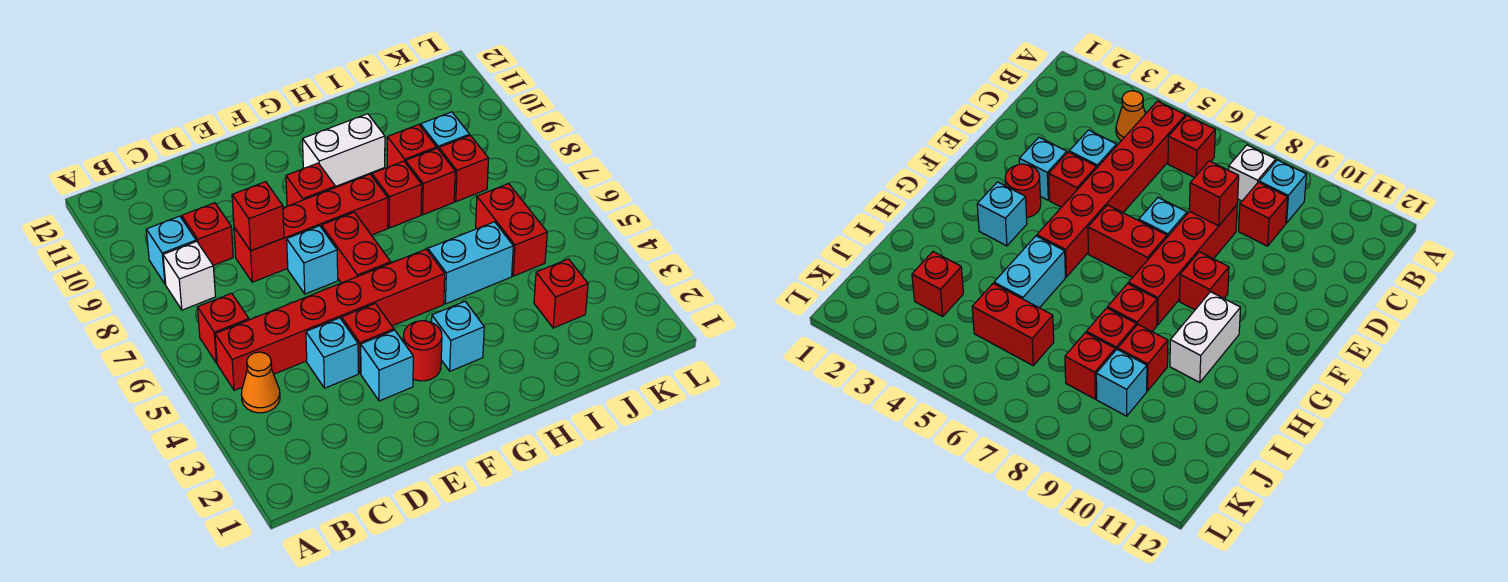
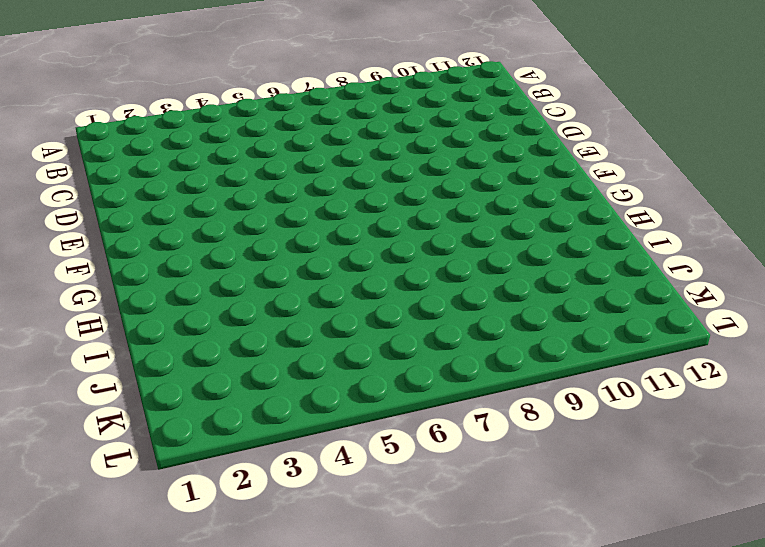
none -> orange 1x1 cone [241,352,280,413]
none -> red 1x6 brick [215,249,445,390]
none -> red 1x1 brick [197,293,249,363]

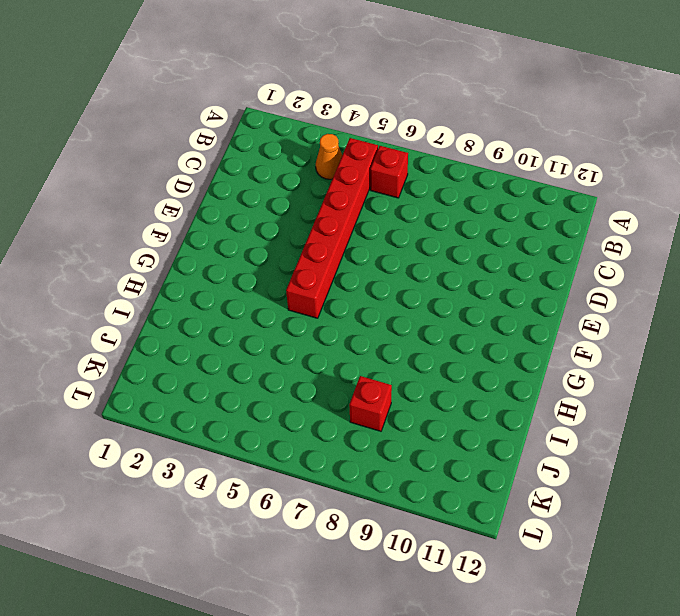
none -> white 1x1 brick [163,241,216,310]
none -> cyan 1x1 brick [146,216,196,284]
none -> red 1x1 brick [182,203,233,265]

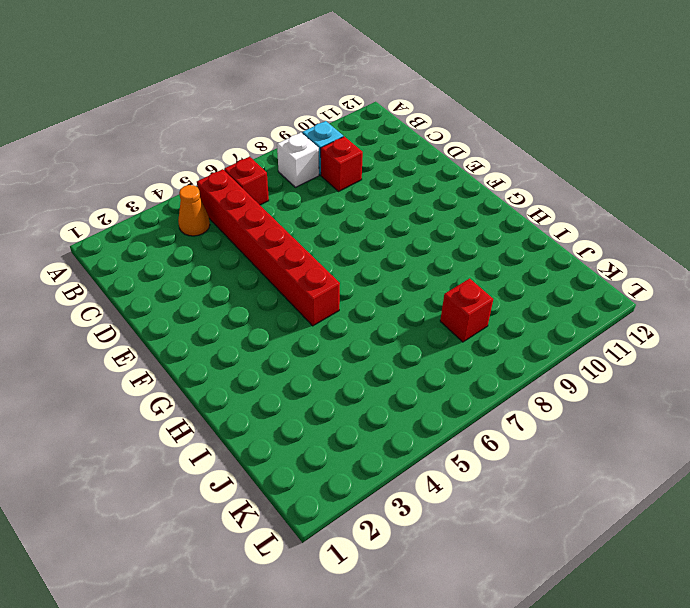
none -> cyan 1x1 brick [306,318,358,388]
none -> red 1x4 brick [234,174,388,282]
none -> cyan 1x1 brick [361,330,413,401]

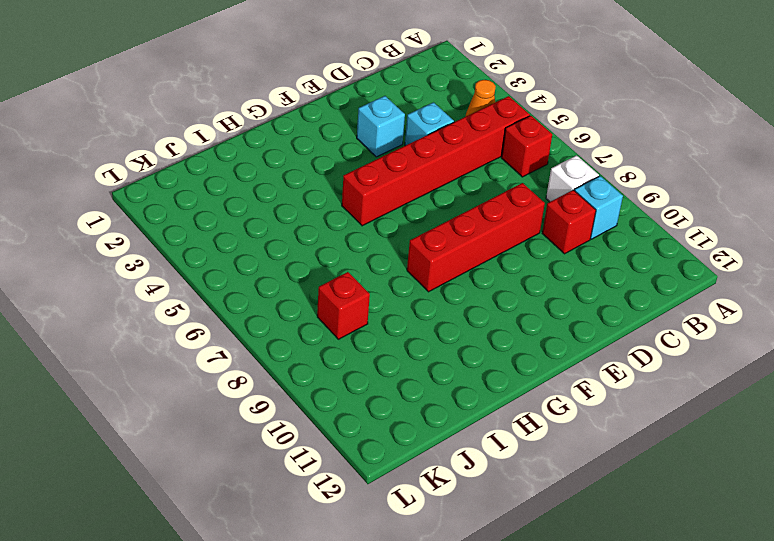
none -> red 1x1 brick [342,303,394,373]
none -> cyan 1x1 brick [287,226,338,294]
none -> red 1x1 round brick [403,321,442,381]

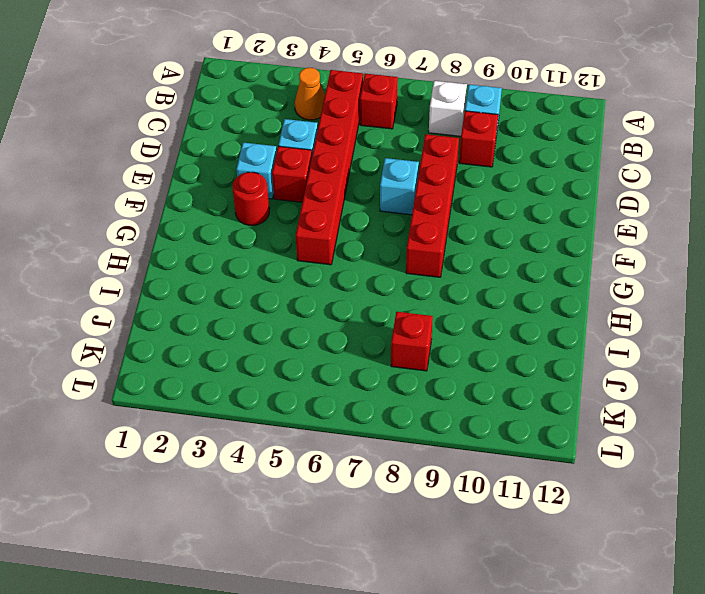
none -> red 1x2 brick [322,212,391,283]
none -> red 1x1 brick [286,163,335,206]
none -> cyan 1x1 brick [432,302,484,371]

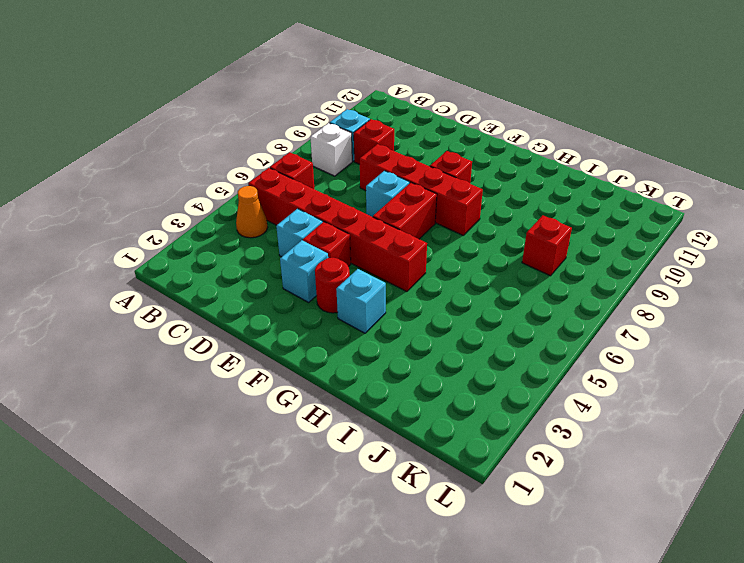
none -> white 1x2 brick [303,114,385,187]
none -> cyan 1x2 brick [428,222,513,304]
none -> red 1x1 brick [372,161,422,228]

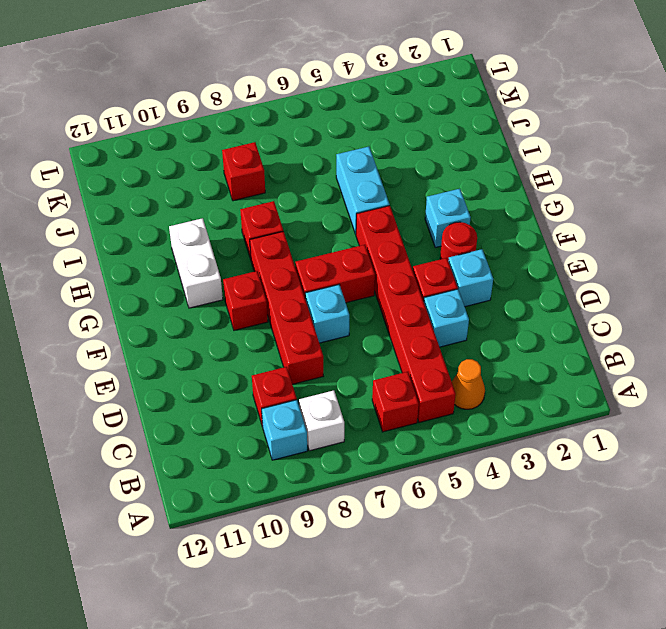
none -> red 1x1 brick [406,148,455,215]
none -> red 1x1 brick [387,125,436,167]
none -> red 1x1 brick [534,259,588,328]

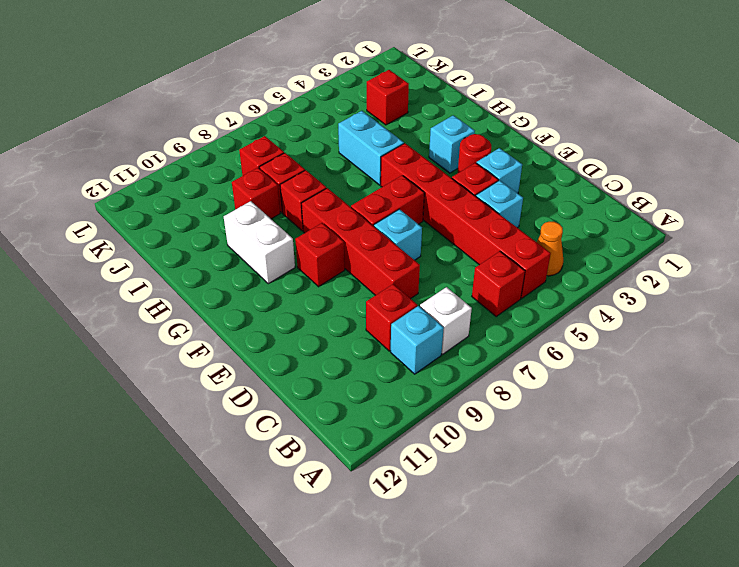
none -> red 1x2 brick [476,184,547,276]
none -> cyan 1x1 brick [421,112,470,150]
none -> red 1x1 brick [232,182,284,251]

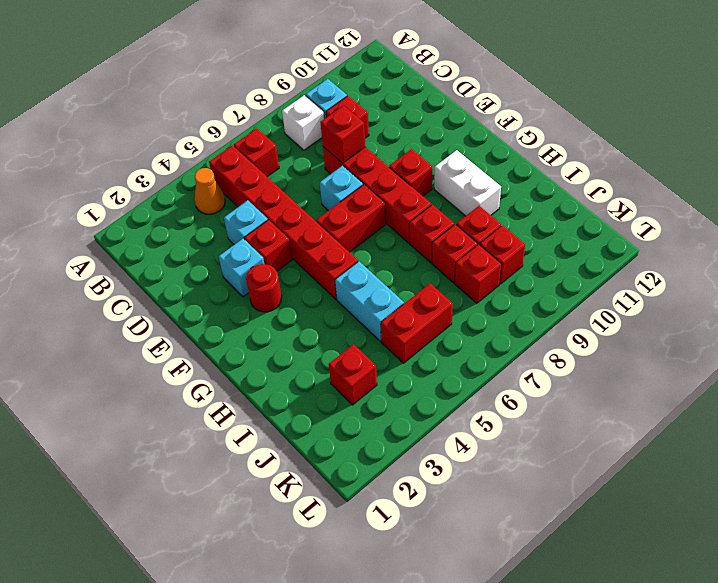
red 1x1 brick [480,226,525,284] -> cyan 1x1 brick [421,112,470,150]
none -> cyan 1x1 brick [432,302,484,371]

